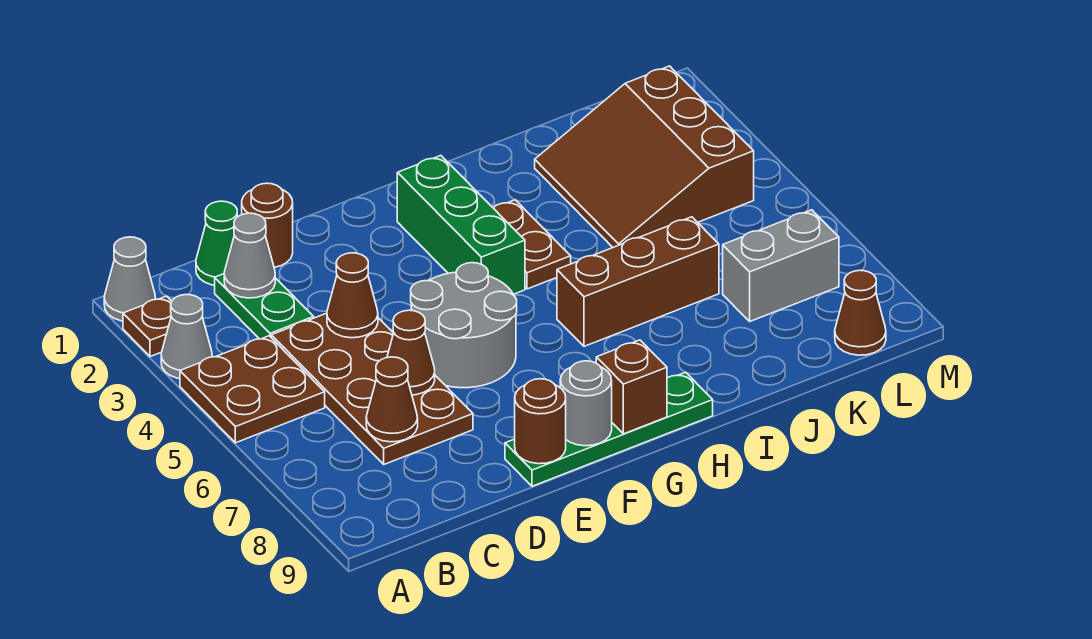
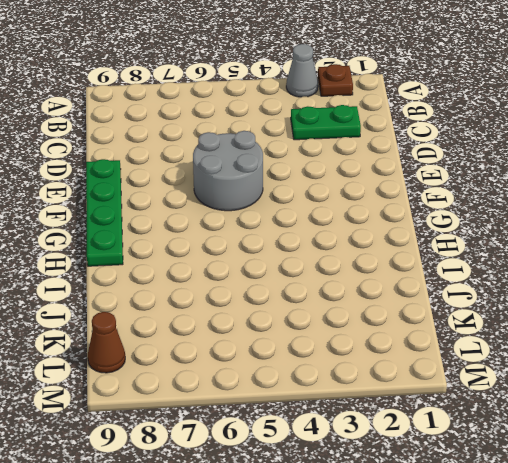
none -> grey 1x1 cone [104,237,156,321]
none -> brown 2x2 plate [180,336,325,443]
none -> green 1x1 cone [196,201,237,285]

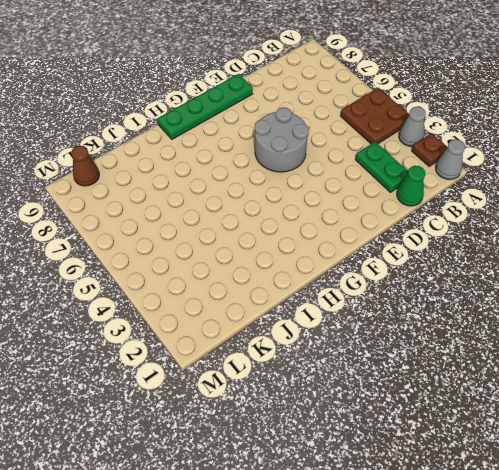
none -> brown 2x4 plate [271,313,473,464]
none -> brown 1x1 round brick [242,183,293,267]
none -> green 1x3 brick [397,156,525,294]

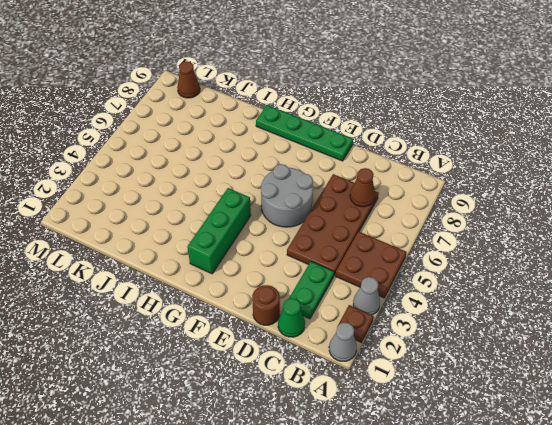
none -> brown 1x2 plate [494,200,571,289]
none -> brown 1x3 brick [557,217,719,346]
none -> brown 3x3 slope [535,66,754,247]

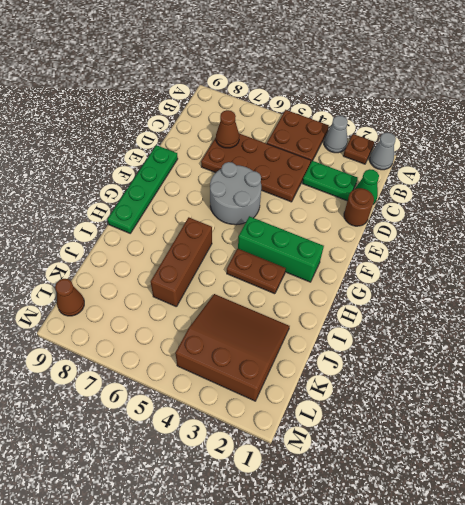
none -> grey 1x2 brick [723,210,839,321]
none -> grey 1x1 cone [224,213,275,298]
none -> brown 1x1 cone [327,253,378,338]

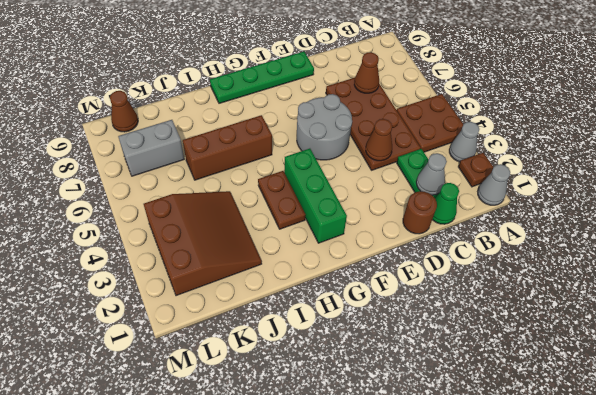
none -> brown 1x1 cone [387,310,435,395]
none -> brown 1x1 round brick [515,379,566,464]
none -> grey 1x1 round brick [560,361,612,446]

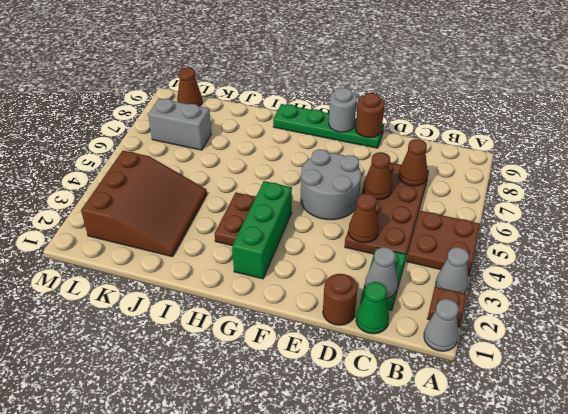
none -> brown 1x3 brick [557,217,719,346]
none -> brown 1x1 brick [596,340,667,434]

